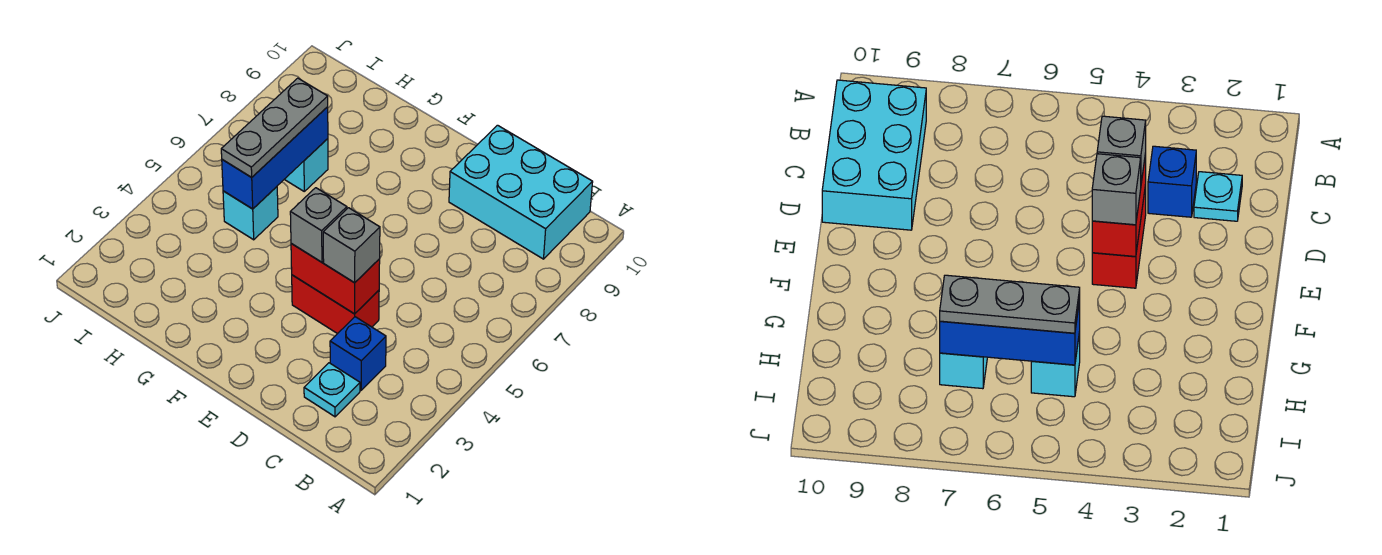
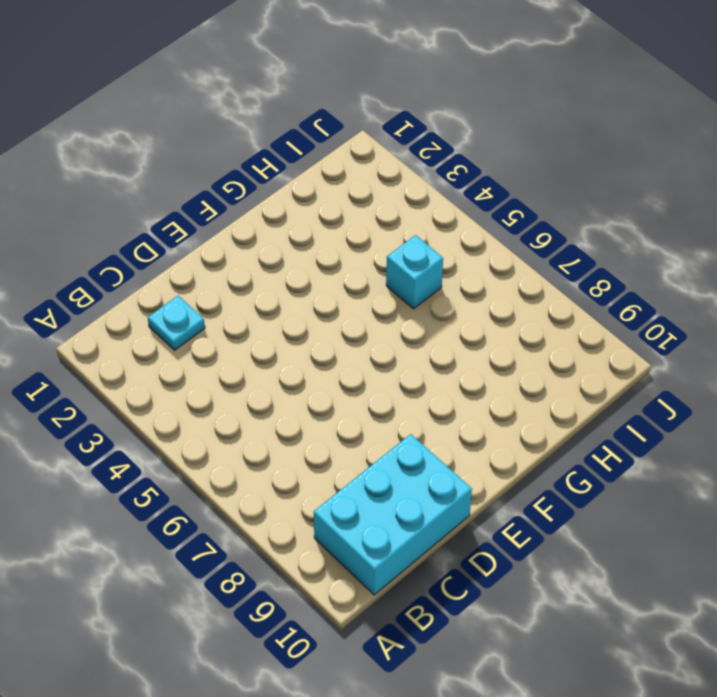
none -> blue 1x1 brick [330,317,386,390]
none -> red 1x2 brick [292,275,379,334]

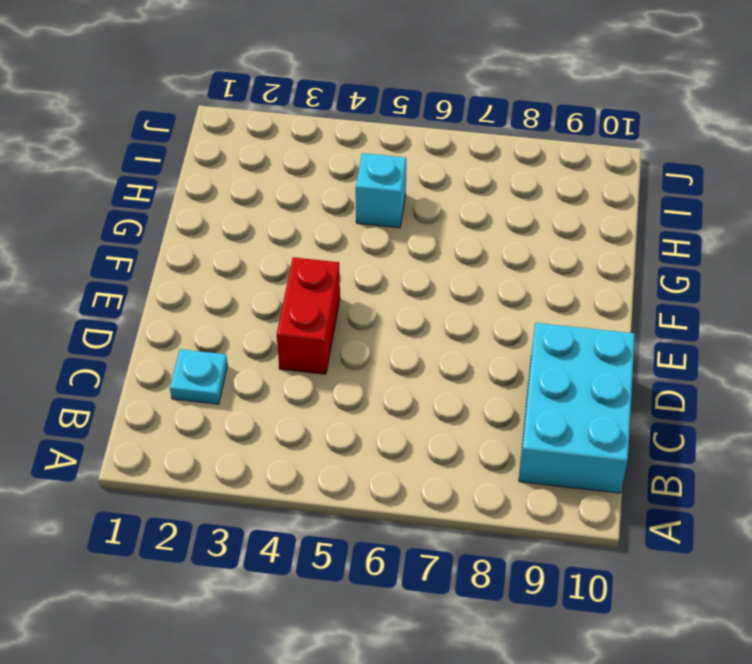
none -> blue 1x1 brick [330,317,386,390]
none -> cyan 1x1 brick [284,139,328,191]

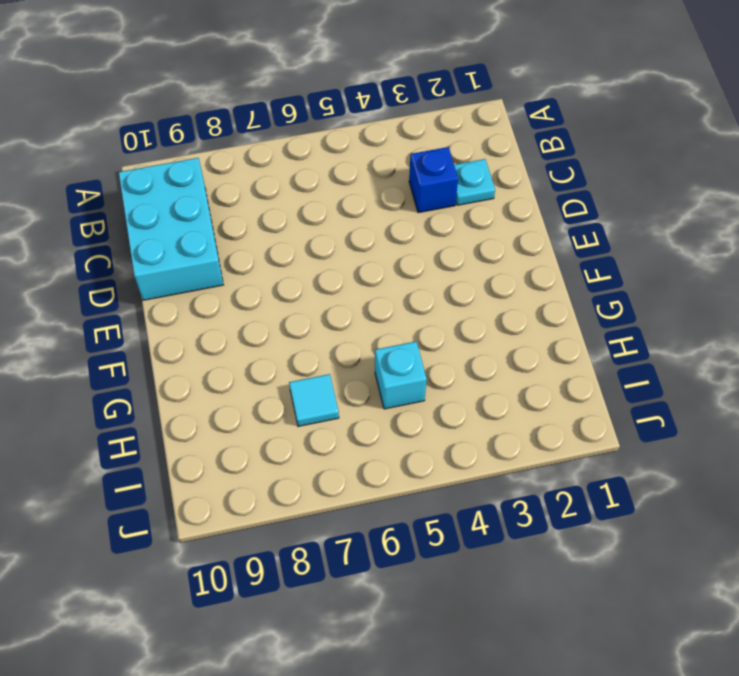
cyan 1x1 tile [289,374,339,427] -> cyan 1x1 brick [284,139,328,191]
none -> red 1x2 brick [292,275,379,334]
none -> red 1x2 brick [291,244,380,314]

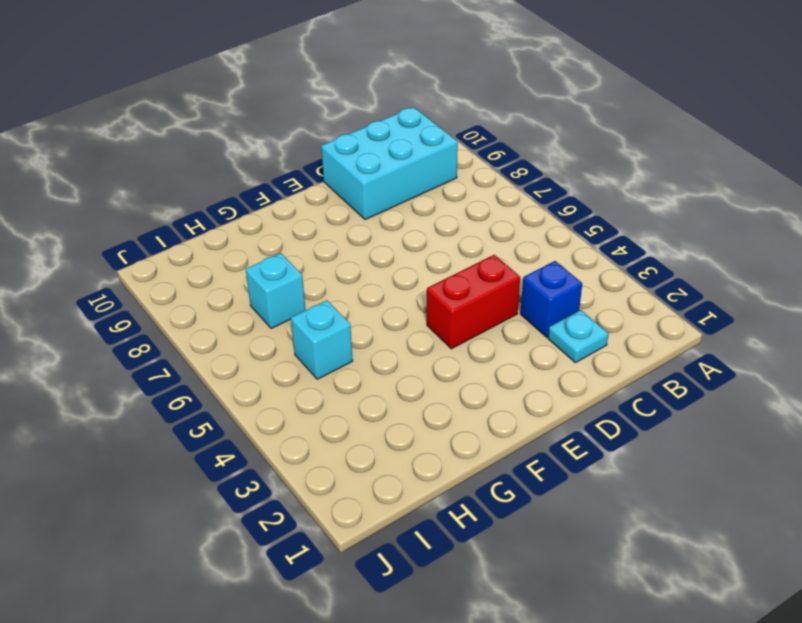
none -> red 1x2 brick [291,244,380,314]
none -> blue 1x3 brick [222,107,328,209]

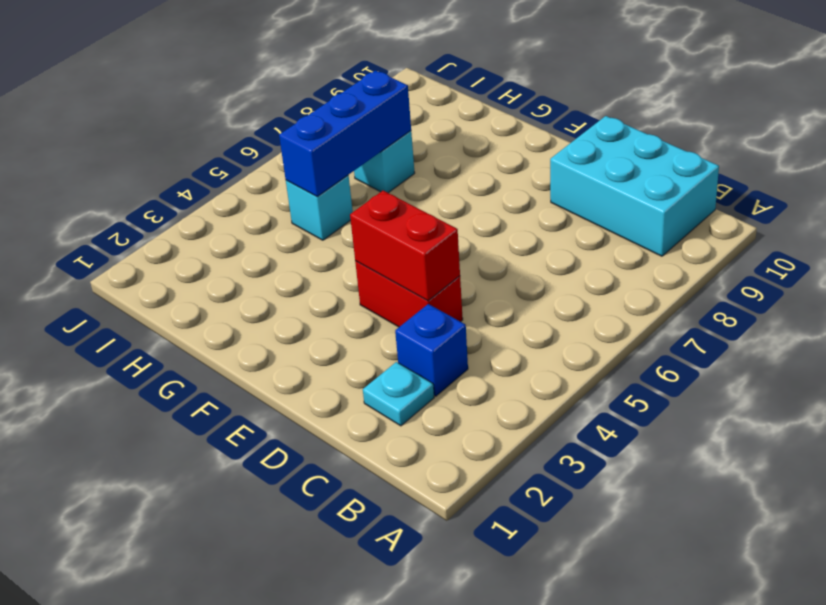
none -> grey 1x1 brick [323,208,380,283]
none -> grey 1x1 brick [290,188,347,262]

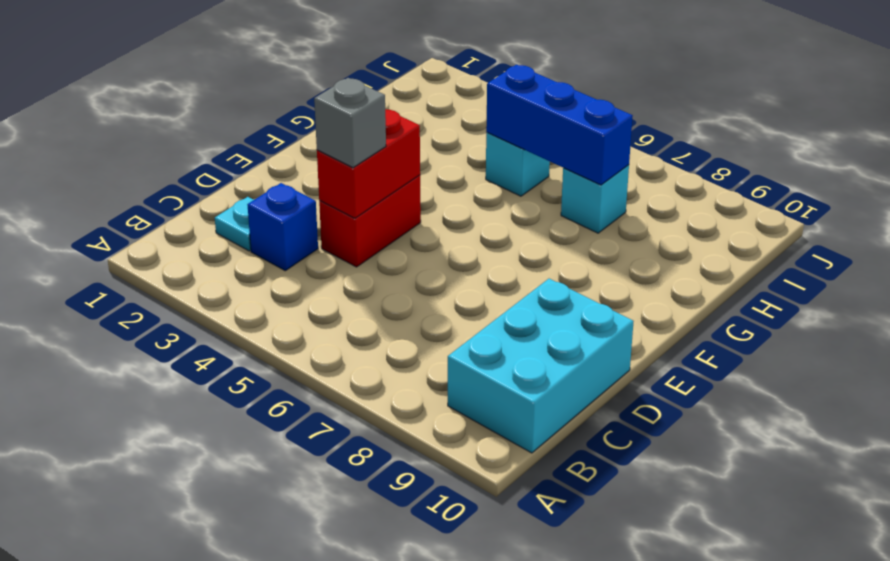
none -> grey 1x1 brick [290,188,347,262]
none -> grey 1x3 plate [221,78,328,177]

